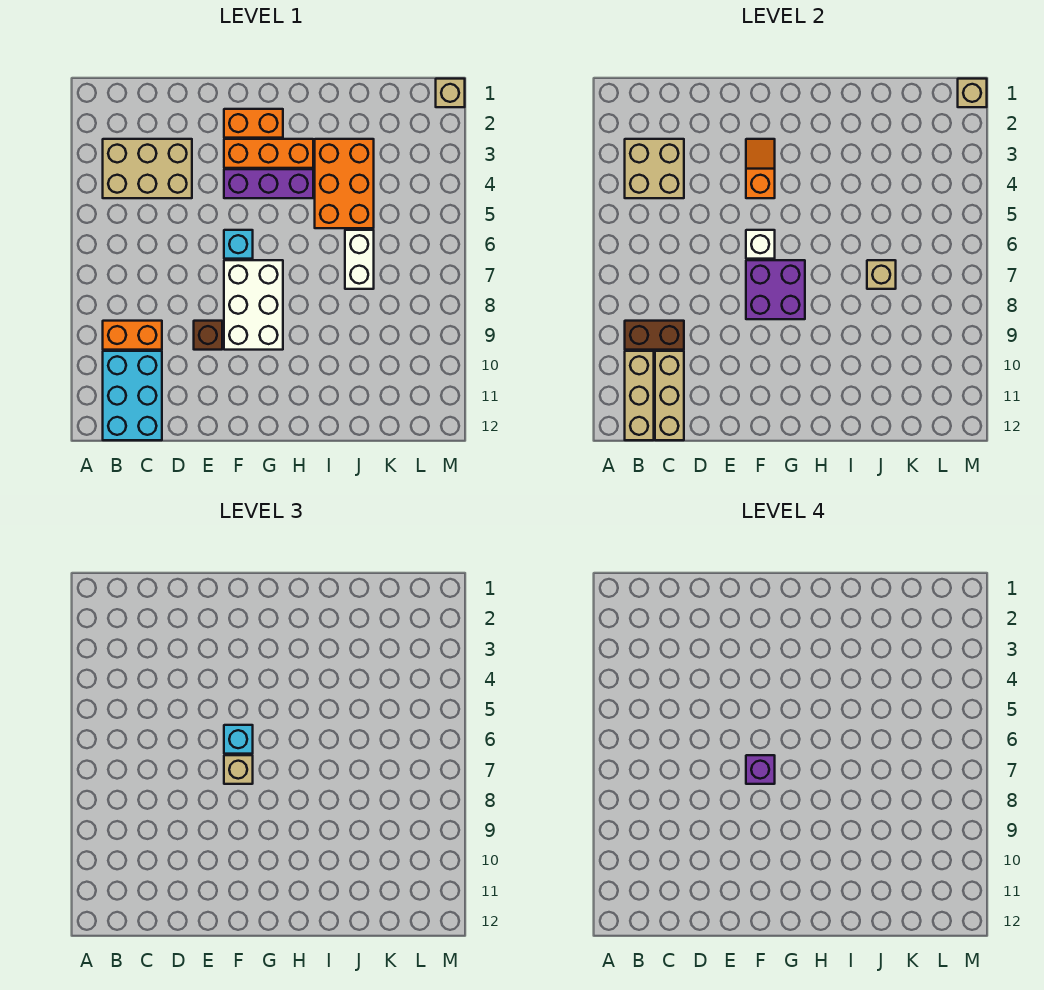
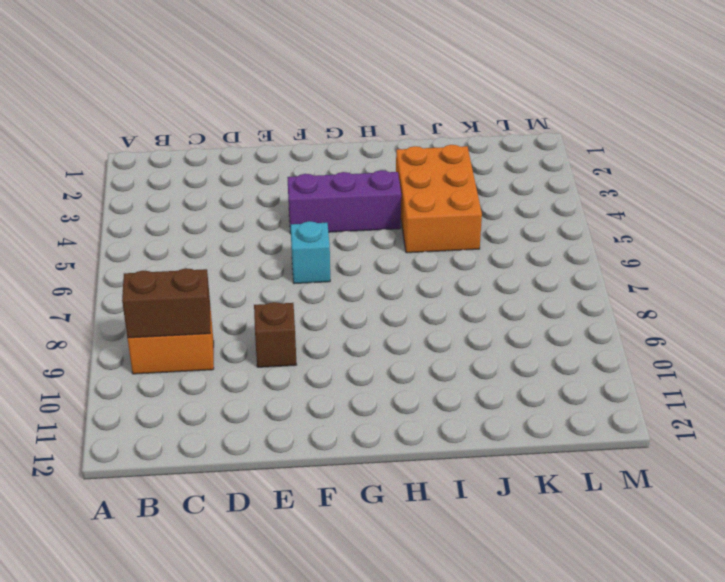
none -> tan 2x3 brick [103,139,192,198]
none -> cyan 2x3 brick [103,351,162,440]
none -> orange 1x2 brick [224,109,283,138]

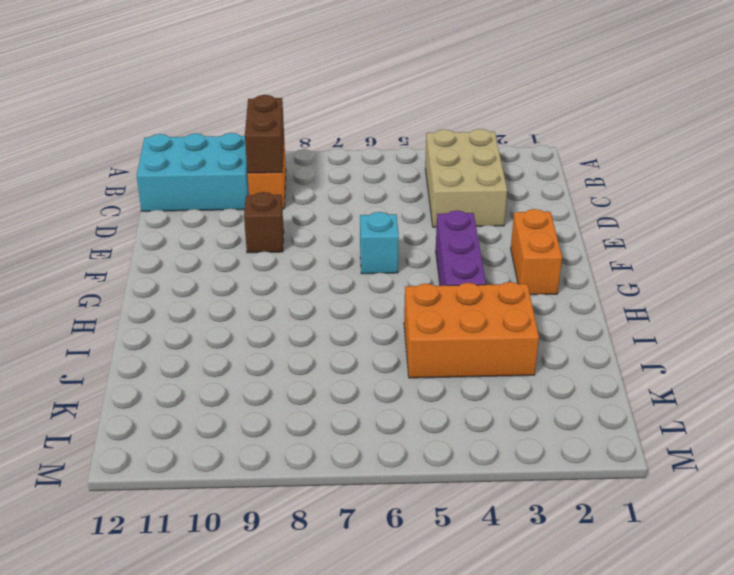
none -> orange 1x3 brick [224,139,313,168]
none -> white 2x3 brick [224,260,283,350]
none -> white 1x2 brick [345,230,374,289]

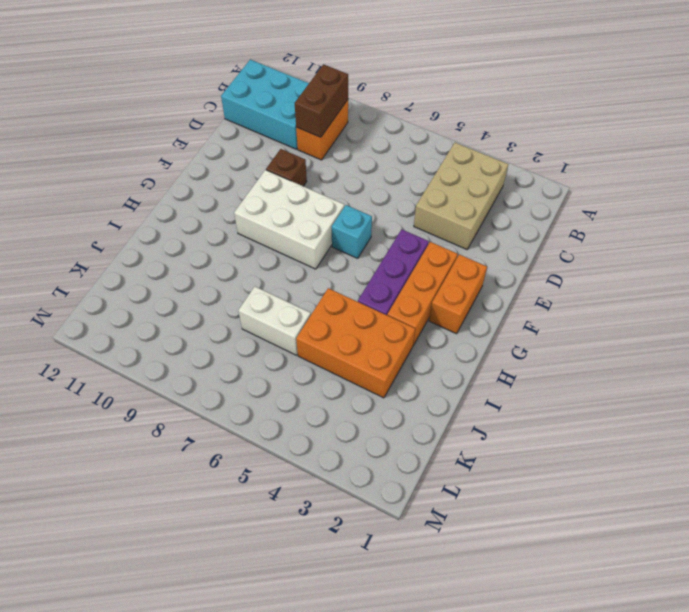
none -> tan 1x1 brick [436,79,465,107]
none -> tan 2x2 brick [625,139,684,198]
none -> tan 1x3 brick [625,351,654,440]

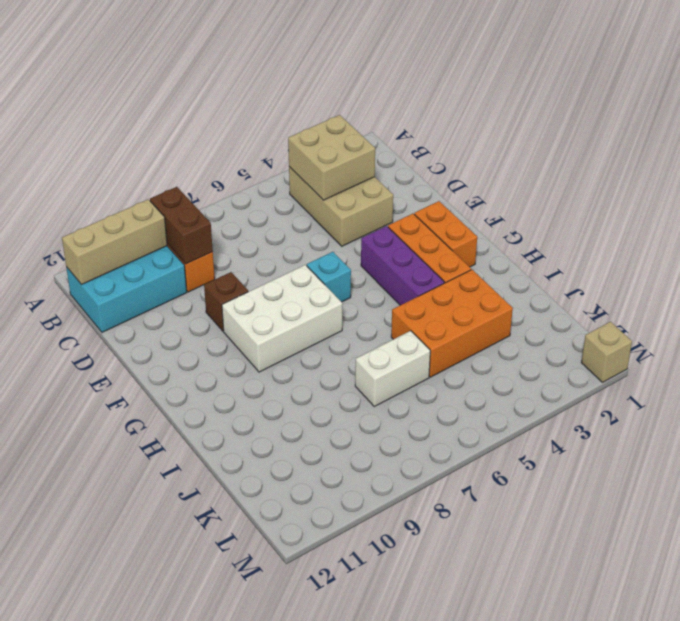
none -> tan 1x3 brick [655,351,684,440]
none -> orange 1x2 slope [746,139,775,198]
none -> white 1x1 brick [746,230,775,259]

